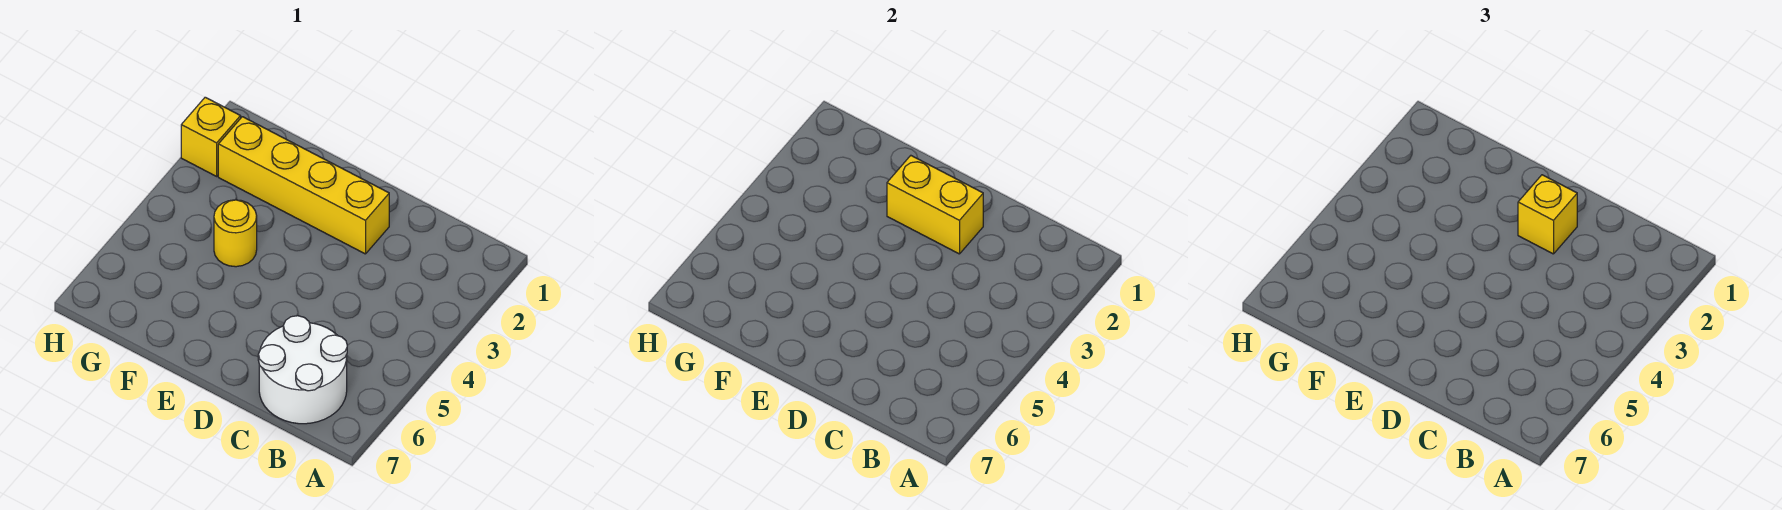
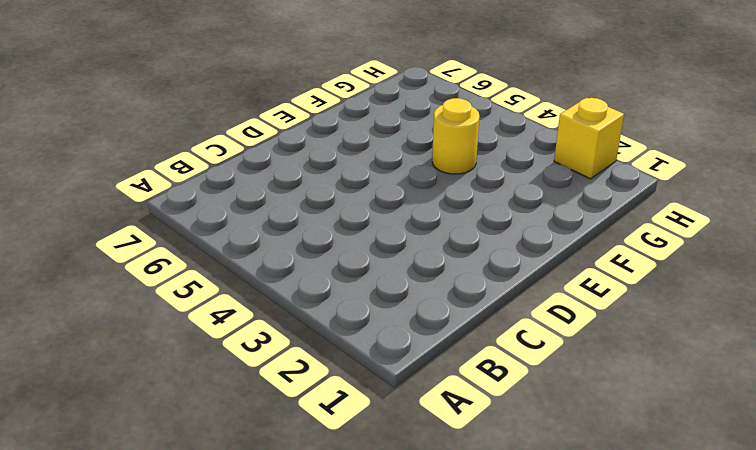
none -> white 2x2 round brick [258,316,347,424]
none -> yellow 1x4 brick [218,117,389,254]

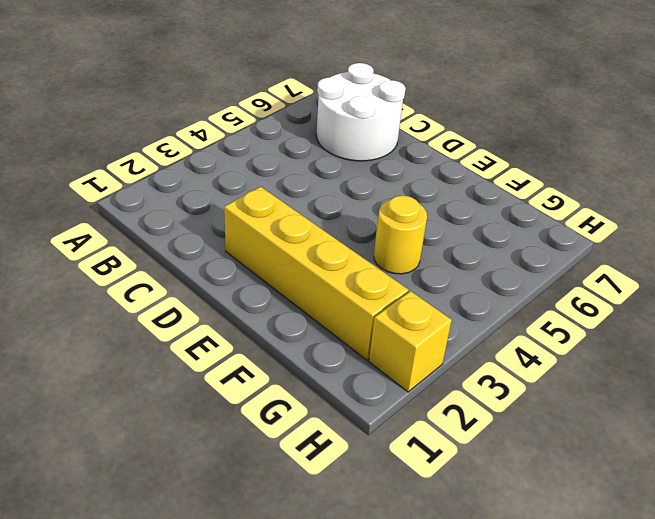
none -> yellow 1x2 brick [887,156,983,254]
none -> yellow 1x1 brick [1518,175,1577,254]

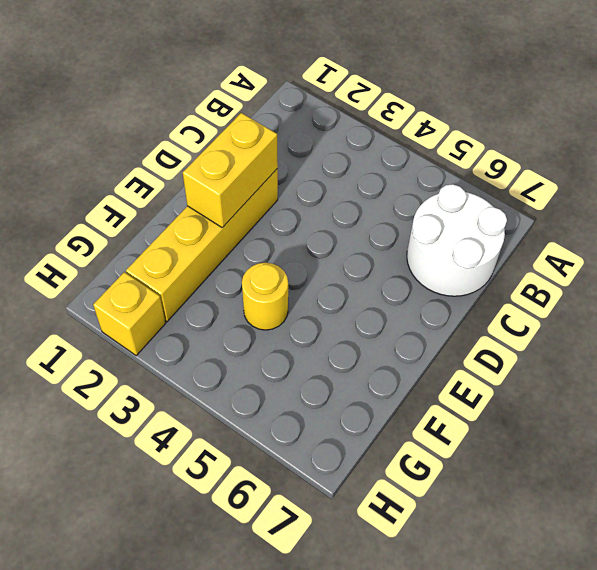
none -> yellow 1x1 brick [1518,175,1577,254]

